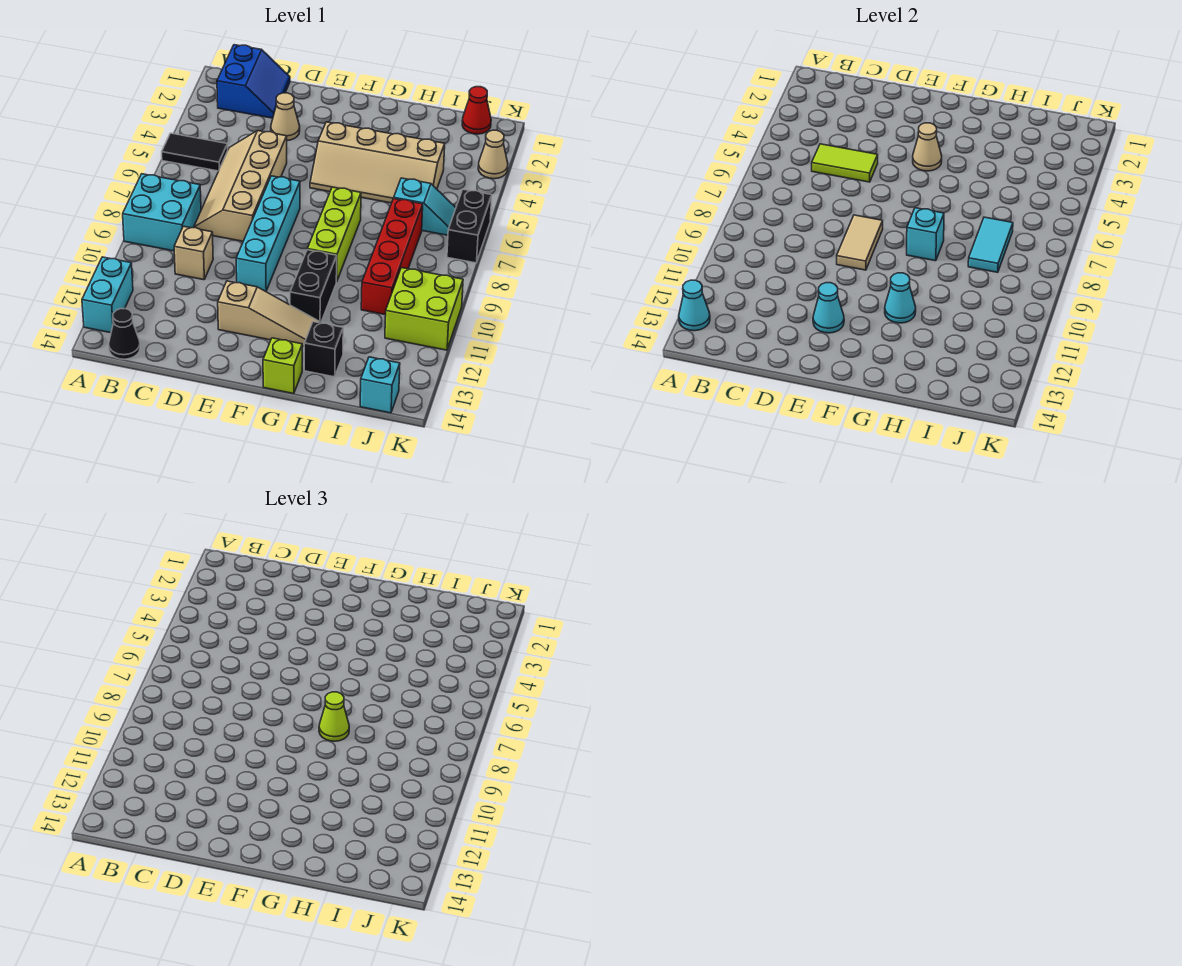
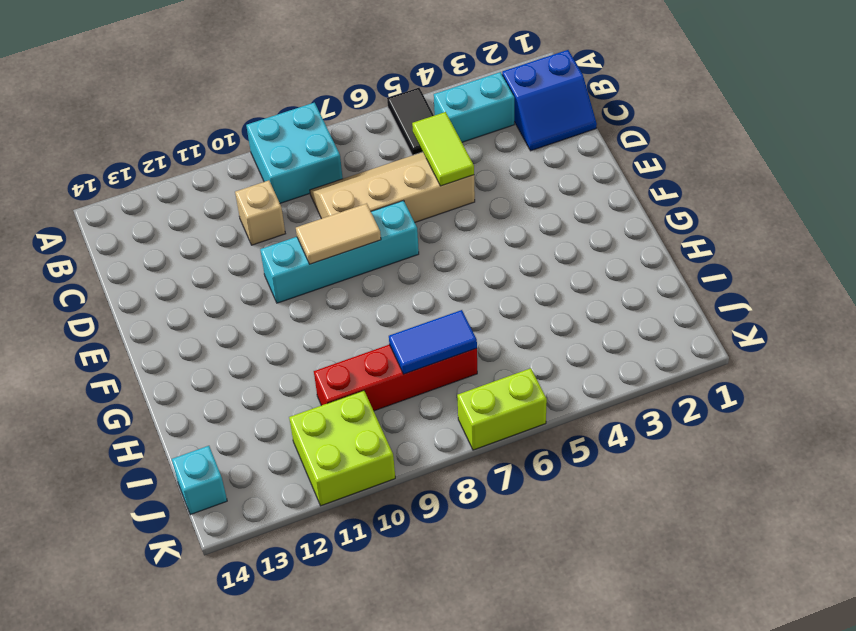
cyan 1x2 brick [434,72,514,142] -> cyan 1x2 brick moved to [82,257,133,333]
blue 1x2 tile [389,310,477,374] -> cyan 1x2 tile [968,217,1013,272]
lime 1x2 brick [457,368,547,450] -> black 1x2 brick [447,189,492,263]
none -> black 1x1 cone [109,309,140,359]
none -> tan 1x1 cone [271,93,300,141]
none -> tan 1x3 slope [218,281,319,346]
none -> tan 2x4 slope [310,122,445,203]

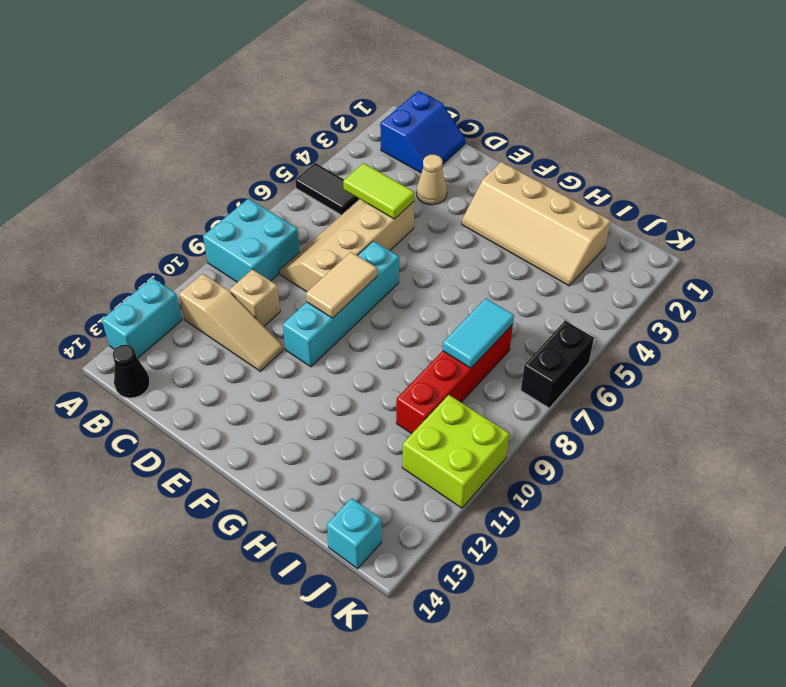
tan 1x3 slope [179,274,283,371] -> tan 1x3 slope moved to [218,281,319,346]
tan 2x4 slope [462,162,611,286] -> tan 2x4 slope moved to [310,122,445,203]
none -> lime 1x3 brick [307,187,361,282]
none -> black 1x2 brick [290,250,337,323]
none -> lime 1x1 brick [263,338,302,394]
none -> black 1x1 brick [304,322,343,377]

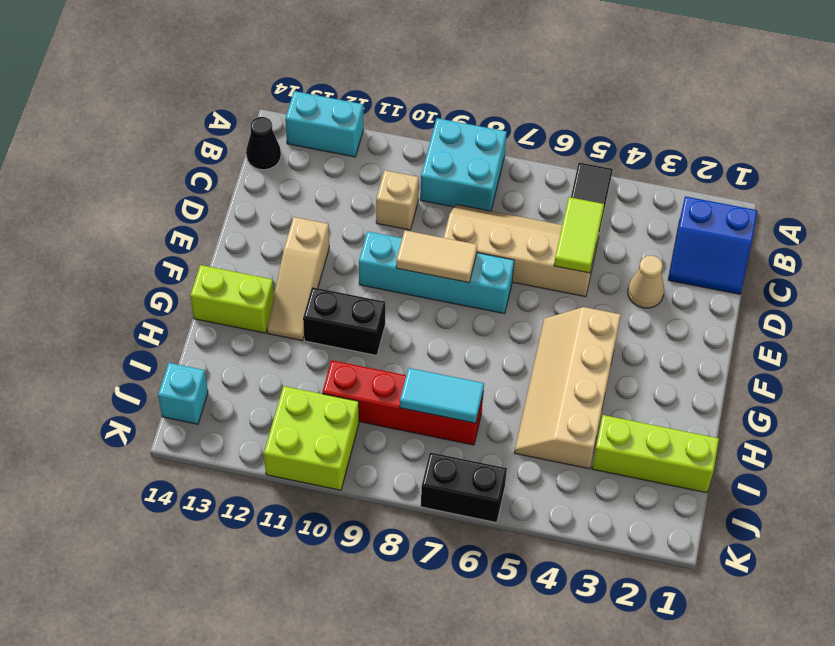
lime 1x2 brick [190,265,274,333] -> lime 1x1 brick [263,338,302,394]
lime 1x3 brick [592,415,719,493] -> lime 1x3 brick moved to [307,187,361,282]
none -> black 1x1 brick [304,322,343,377]
none -> cyan 1x2 slope [394,178,456,235]
none -> red 1x1 cone [462,87,491,134]
none -> tan 1x1 cone [478,130,508,179]

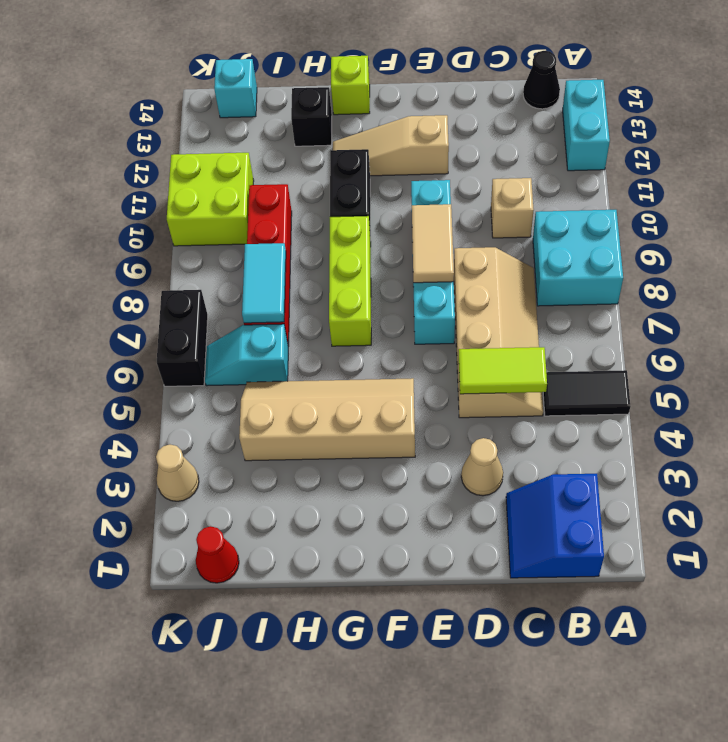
none -> cyan 1x1 cone [679,280,710,331]
none -> cyan 1x1 cone [813,283,844,333]
none -> tan 1x1 cone [913,123,942,171]
none -> cyan 1x1 brick [907,208,944,261]

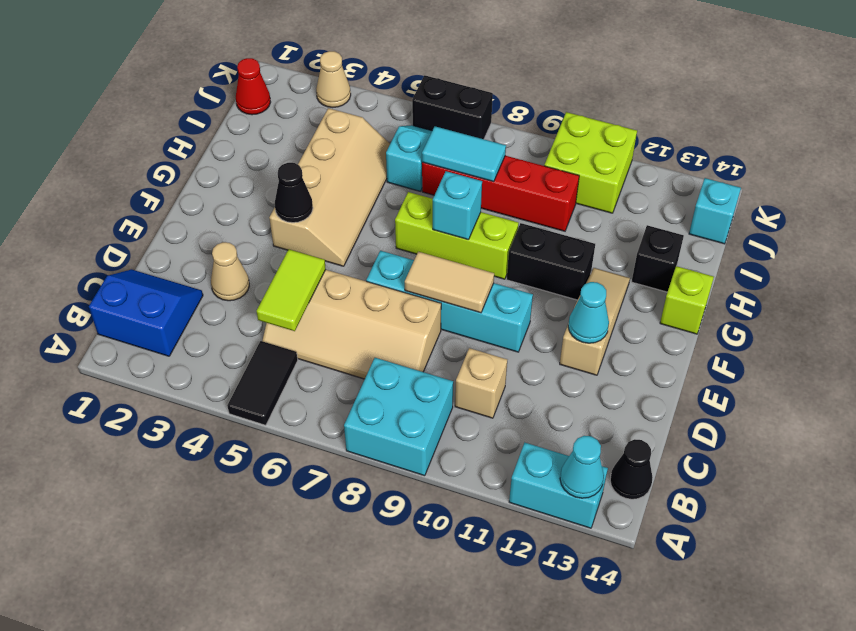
black 1x1 cone [275,163,313,223] -> tan 1x1 cone [913,123,942,171]
none -> cyan 1x1 cone [885,273,916,323]
none -> lime 1x1 cone [319,692,349,741]

